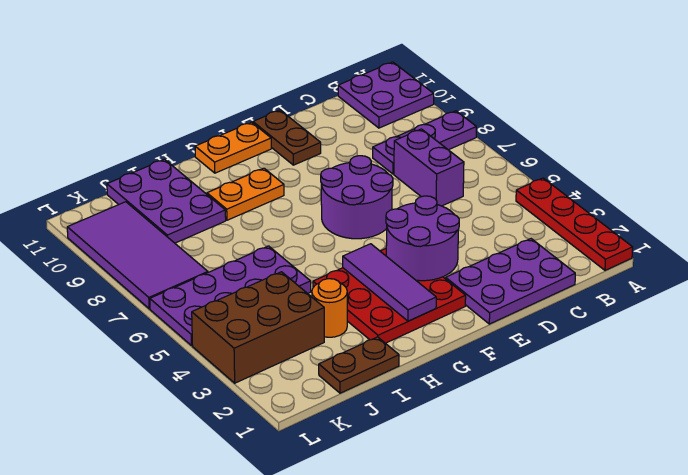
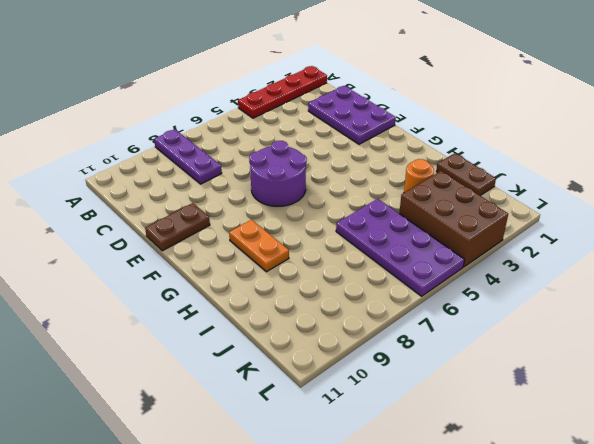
none -> purple 2x2 plate [338,62,434,128]
none -> purple 1x2 brick [394,129,464,206]
none -> red 3x3 plate [313,248,466,343]

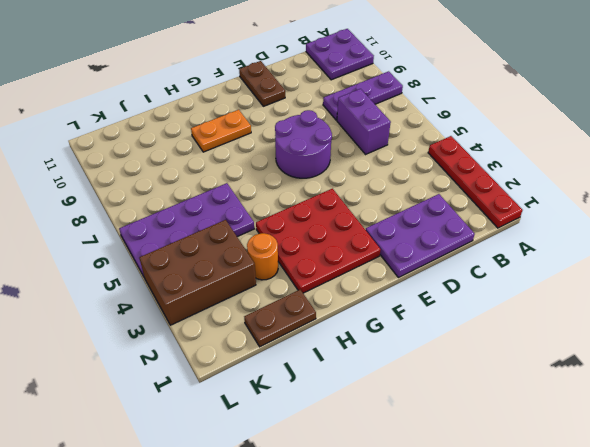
none -> orange 1x2 plate [195,122,271,173]
none -> purple 2x3 plate [107,159,226,243]
none -> purple 2x4 tile [67,202,208,309]

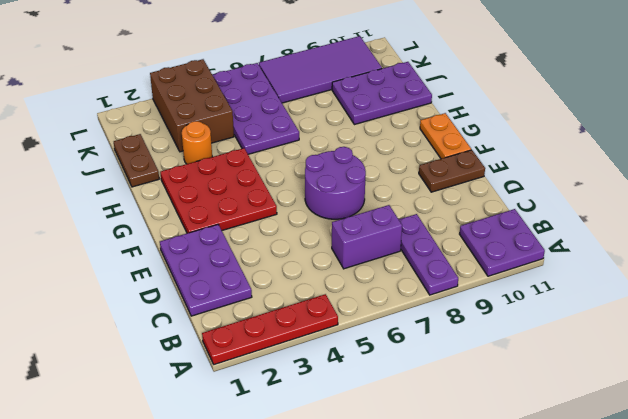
none -> orange 1x2 plate [207,168,284,220]
none -> purple 2x2 round brick [386,196,459,281]
none -> purple 1x3 tile [343,244,436,321]

